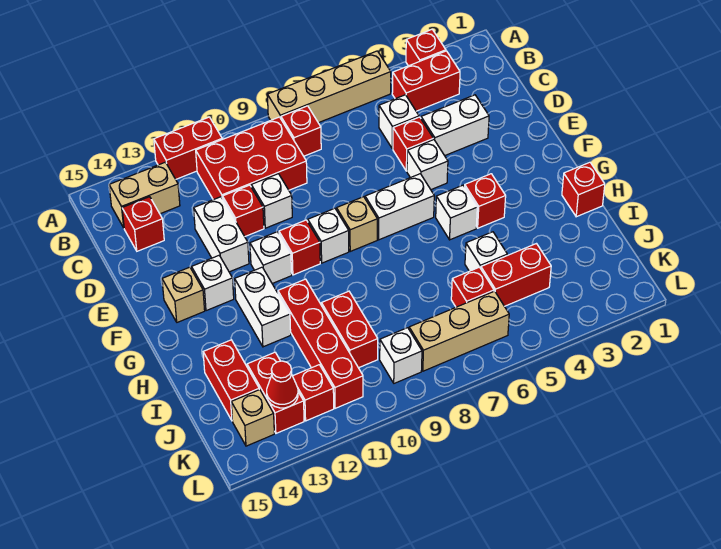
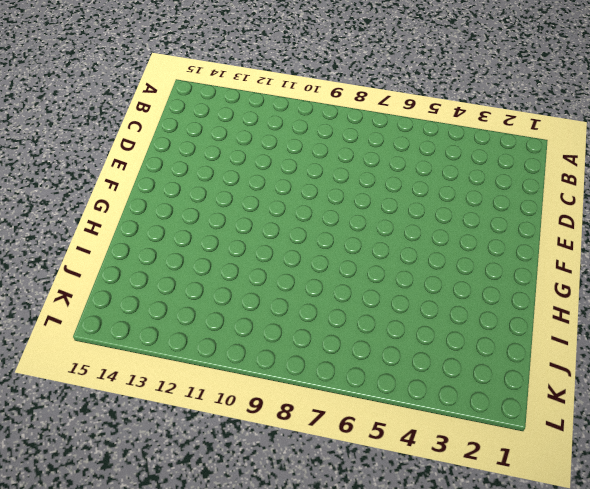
none -> red 1x1 brick [406,30,446,66]
none -> tan 1x4 brick [267,51,391,123]
none -> red 1x2 brick [154,117,222,179]
none -> red 1x2 brick [392,51,460,111]

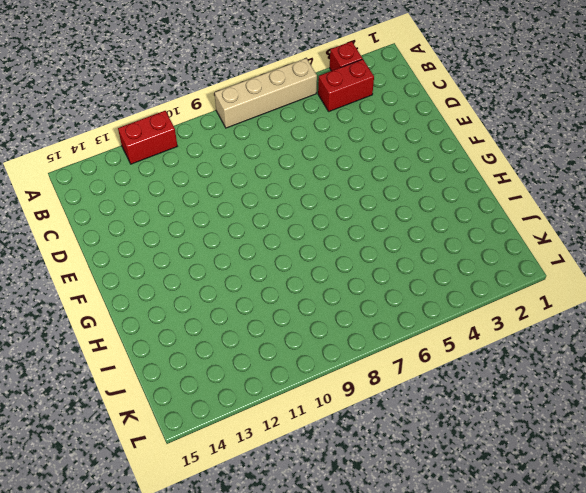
none -> red 1x1 brick [281,106,321,156]
none -> red 2x3 brick [196,117,307,200]
none -> tan 1x2 brick [109,162,180,228]
none -> white 1x1 brick [379,95,419,149]

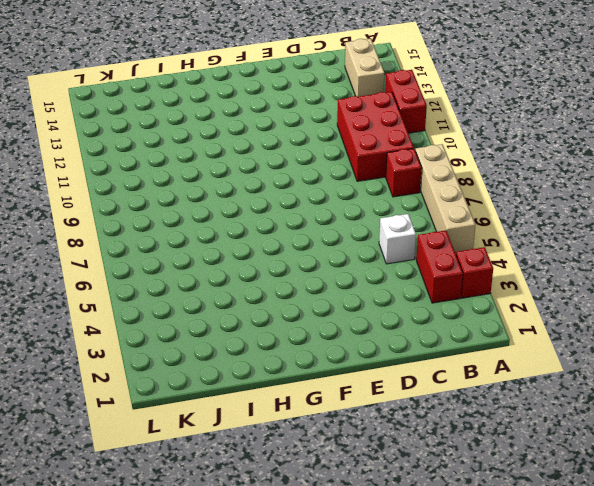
none -> red 1x1 brick [122,197,164,251]
none -> white 1x2 brick [421,95,489,156]
none -> red 1x1 brick [393,117,433,171]
none -> white 1x1 brick [251,174,292,228]

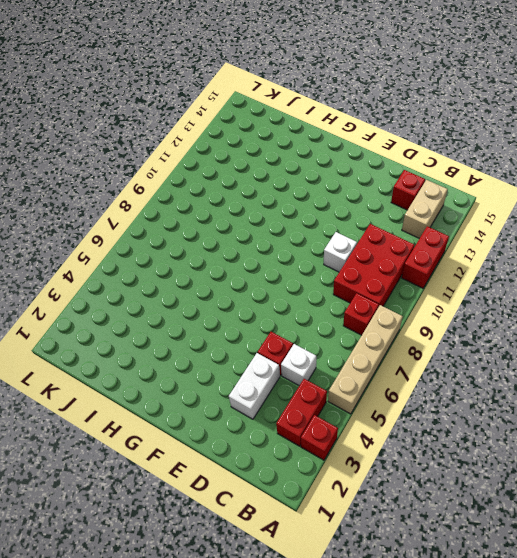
none -> red 1x1 brick [223,185,264,236]
none -> white 1x2 brick [194,197,249,272]
none -> white 1x1 brick [407,140,448,190]
none -> white 1x2 brick [365,174,434,240]

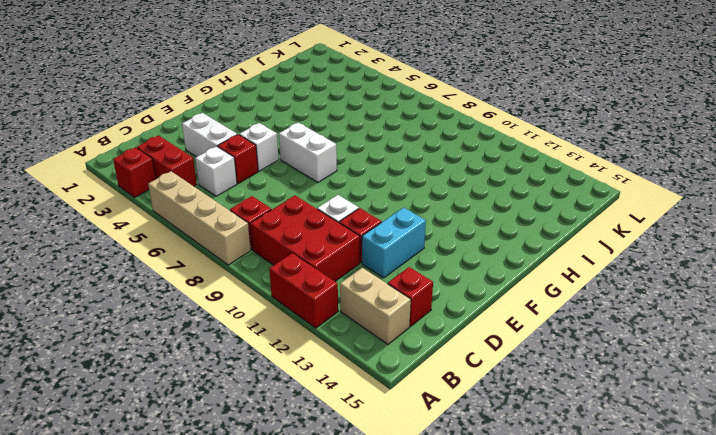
cyan 1x2 brick [362,208,426,278] -> white 1x2 brick [194,197,249,272]
none -> tan 1x1 brick [337,197,377,251]
none -> white 1x1 brick [308,208,349,263]
none -> red 1x1 brick [279,220,320,275]
none -> white 1x1 brick [250,232,292,284]

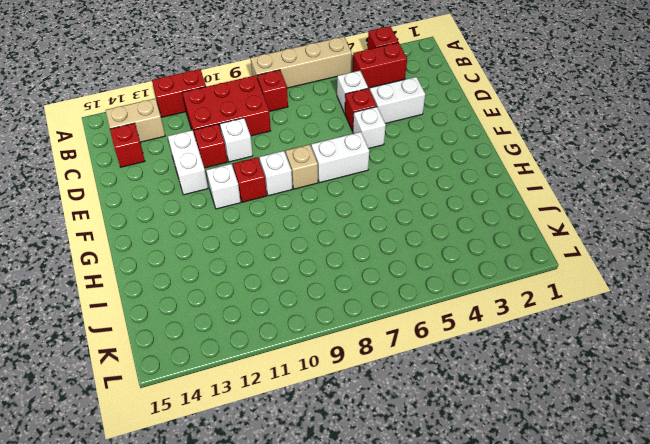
none -> white 1x1 brick [192,256,234,311]
none -> tan 1x1 brick [162,267,205,322]
none -> red 1x1 brick [465,174,506,228]
none -> white 1x1 brick [436,185,477,240]

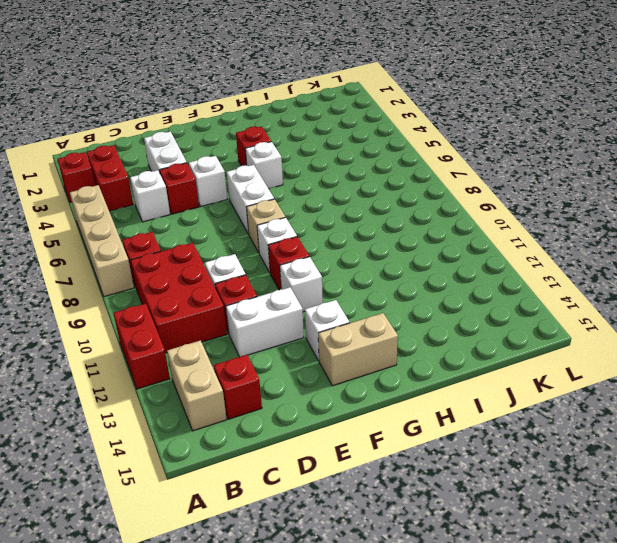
tan 1x2 brick [318,313,398,386] -> tan 1x1 brick [162,267,205,322]
none -> white 1x2 brick [235,267,291,347]
none -> red 1x1 brick [562,162,605,217]
none -> red 1x4 brick [278,279,363,408]
none -> white 1x1 brick [465,232,507,271]

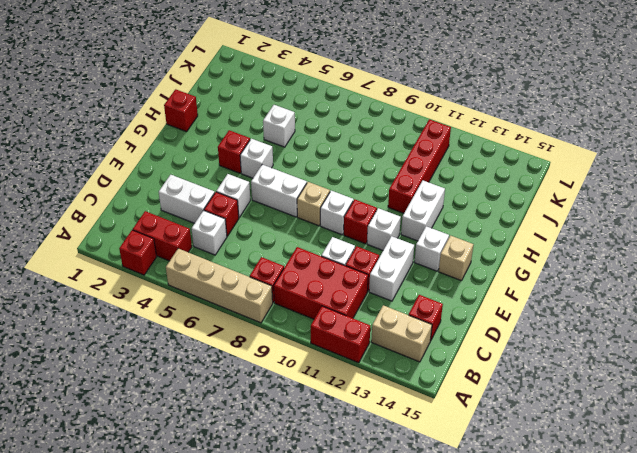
none -> red 1x2 brick [321,291,378,368]
none -> red 1x2 brick [203,340,259,420]
none -> red 1x2 brick [481,244,551,306]
none -> red 1x1 brick [451,267,494,307]

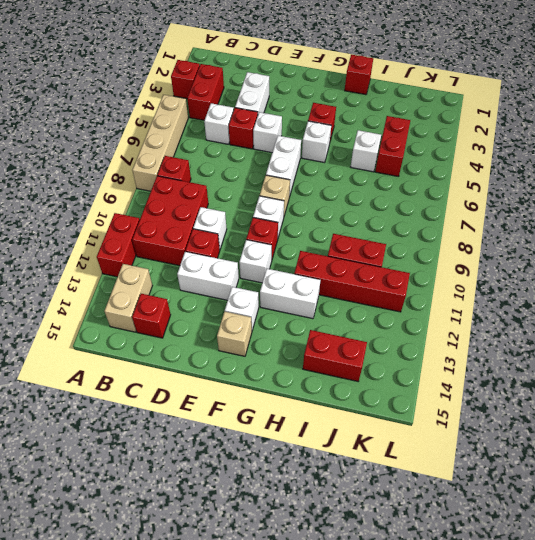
none -> red 1x1 brick [451,267,494,307]
none -> red 1x2 brick [247,352,304,433]
none -> tan 1x3 brick [409,291,509,371]
none -> white 1x1 brick [380,328,422,383]

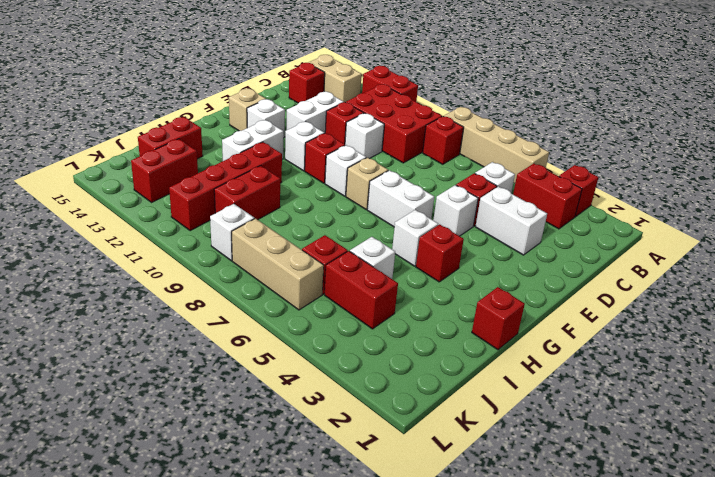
none -> red 1x1 brick [293,365,334,421]
none -> tan 1x1 brick [231,390,274,446]
none -> red 1x1 cone [267,361,298,408]

